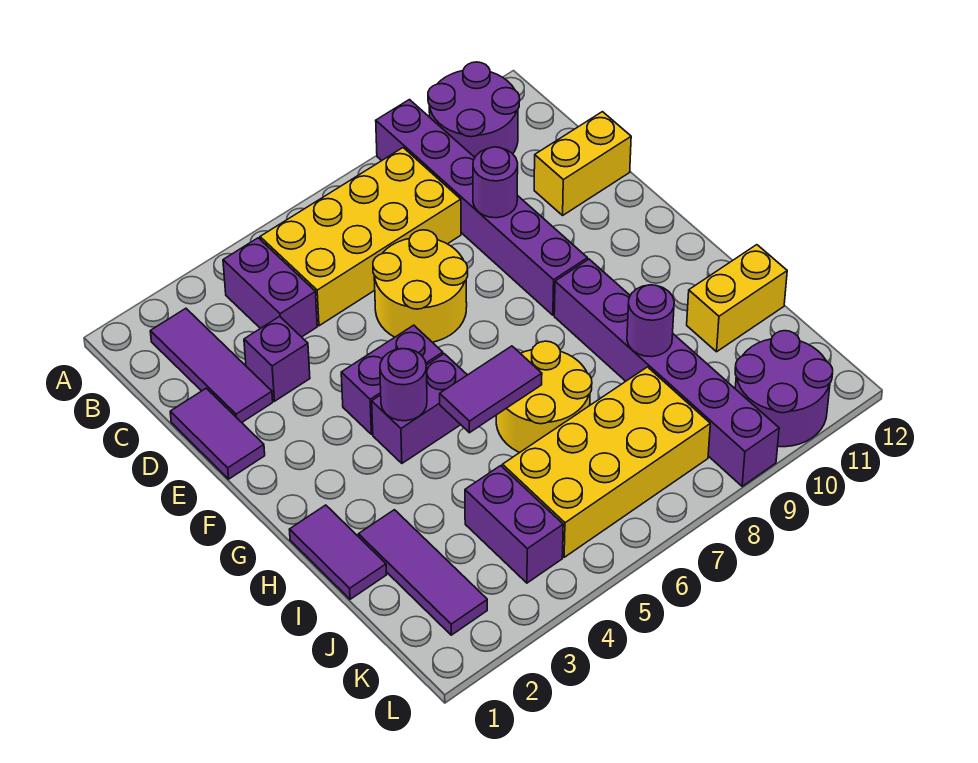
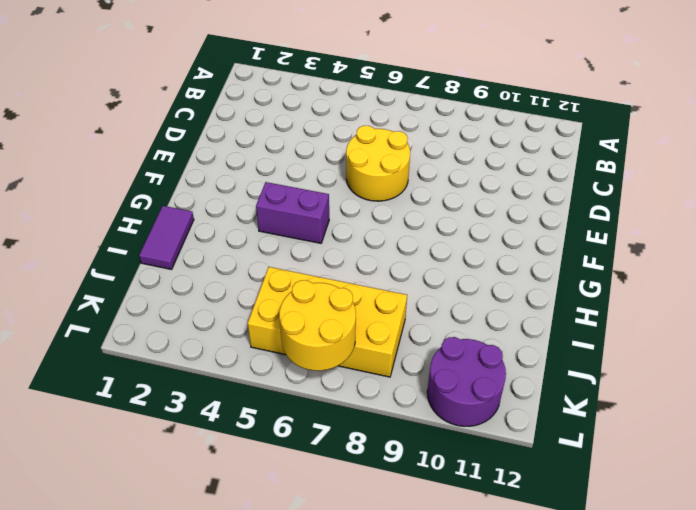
yellow 2x2 round brick [279,280,356,371] -> yellow 2x2 round brick moved to [496,341,592,453]
none -> purple 1x6 brick [376,100,588,315]
none -> purple 2x2 round brick [428,62,520,157]
none -> purple 1x3 tile [150,308,273,422]

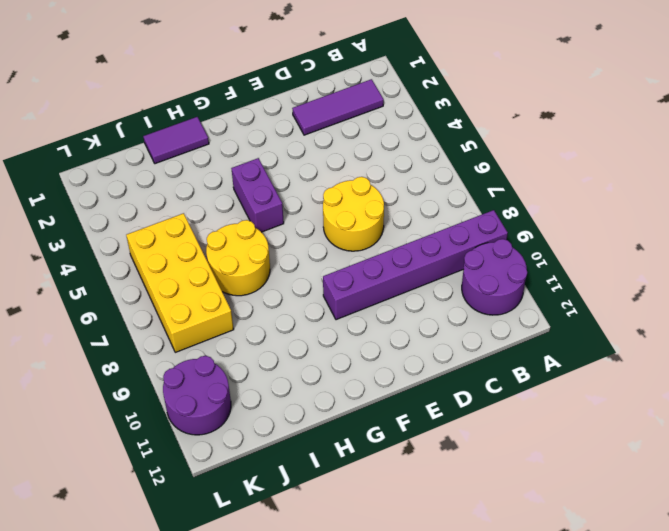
none -> purple 1x2 brick [223,238,317,337]
none -> yellow 2x4 brick [260,148,461,326]
none -> purple 1x2 tile [170,388,265,479]

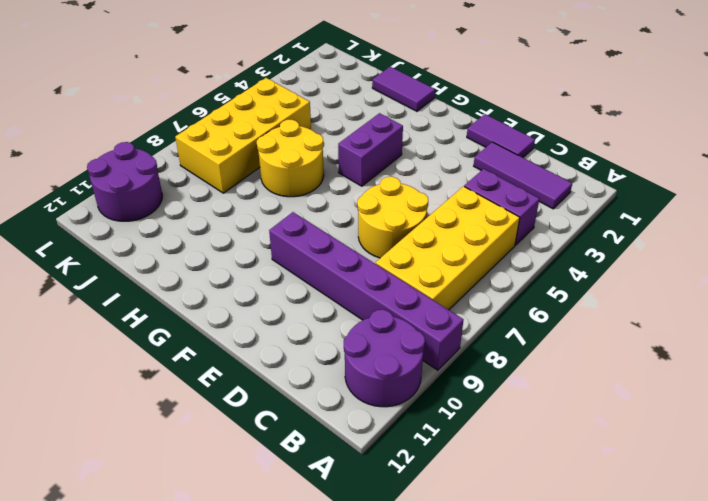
none -> purple 1x1 brick [244,316,310,401]
none -> yellow 1x2 brick [534,112,631,215]
none -> purple 1x2 brick [341,325,443,434]

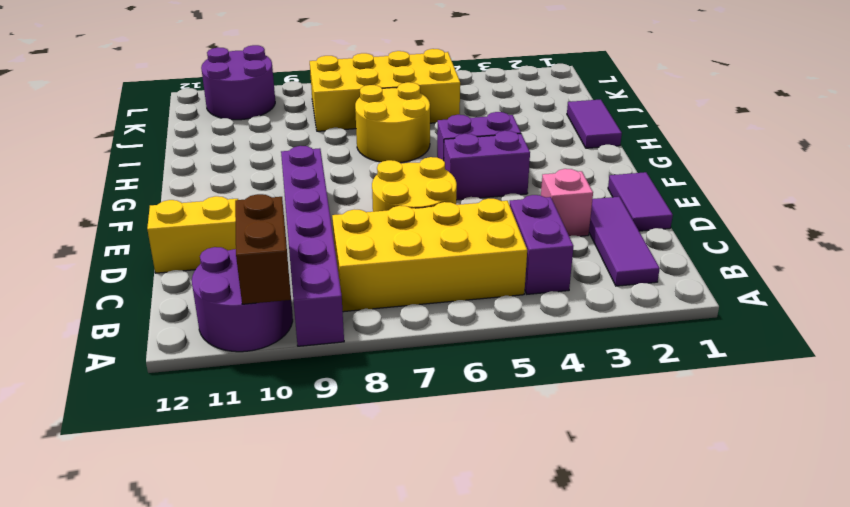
brown 1x2 brick [235,194,291,304] -> none
pink 1x1 brick [541,169,593,236] -> purple 1x1 brick [244,316,310,401]
none -> purple 1x6 brick [554,259,779,486]
none -> purple 1x3 tile [358,510,487,635]
none -> yellow 1x2 brick [687,245,787,352]

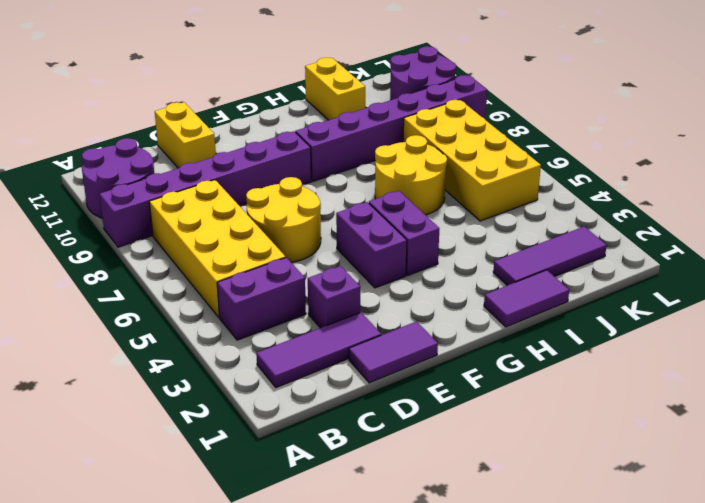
none -> purple 1x2 brick [465,466,563,583]
none -> purple 1x1 round brick [473,147,518,218]
none -> purple 1x1 round brick [380,349,427,421]

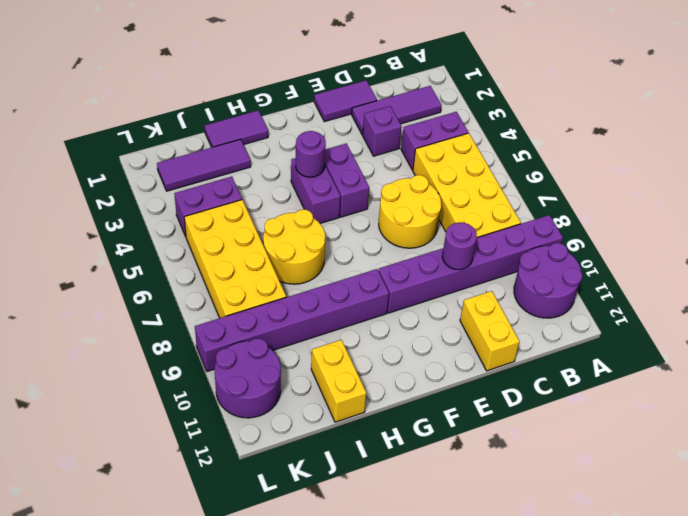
none -> purple 1x2 tile [440,346,542,433]
none -> purple 1x1 round brick [627,285,674,357]

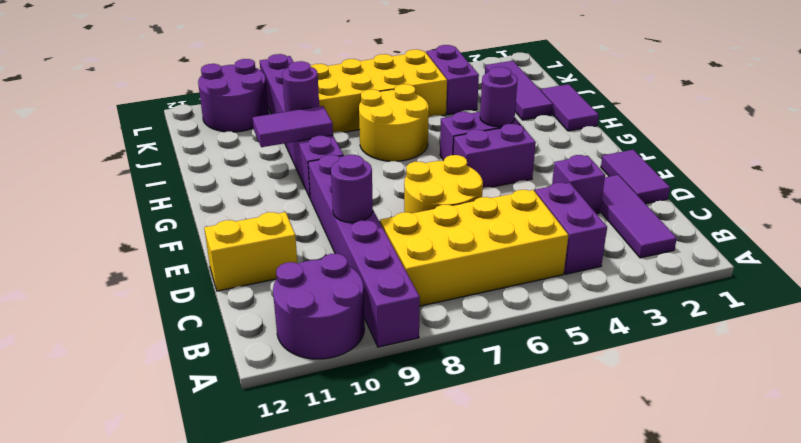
purple 1x2 tile [253,106,333,147] -> purple 1x2 tile moved to [440,346,542,433]
none -> yellow 1x2 brick [687,245,787,352]

